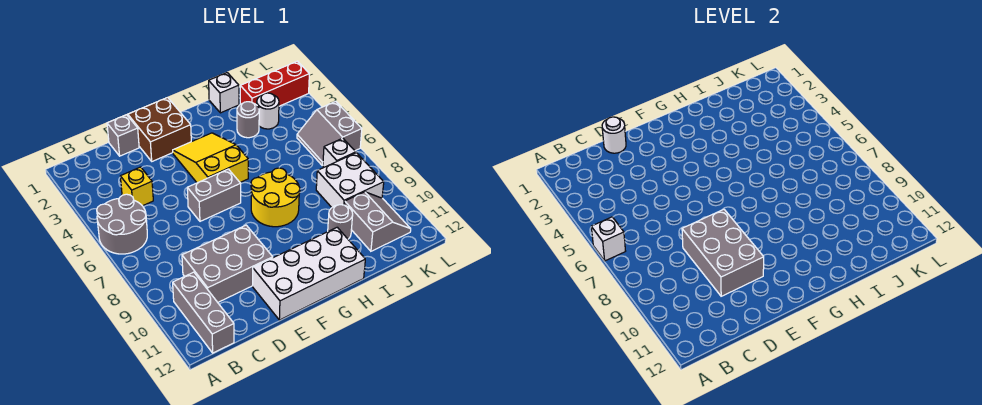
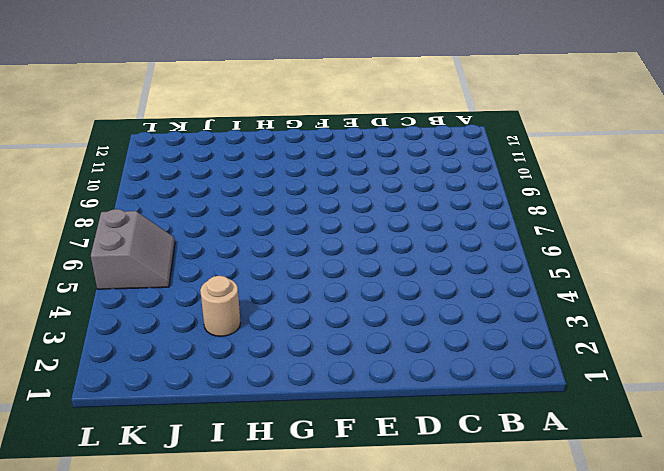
tan 1x1 round brick [200,276,240,336] -> grey 1x1 round brick [237,102,259,138]
none -> grey 2x2 round brick [97,194,147,254]
none -> grey 1x3 brick [173,272,234,353]
none -> yellow 1x1 brick [120,167,153,206]

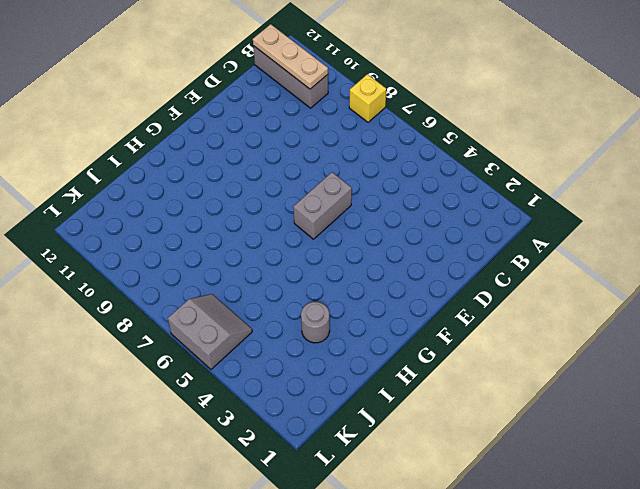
yellow 1x1 brick [349,74,386,122] -> yellow 1x1 brick moved to [120,167,153,206]
tan 1x3 plate [253,24,328,89] -> none
none -> grey 2x2 round brick [97,194,147,254]
none -> grey 2x3 brick [182,225,273,302]
none -> grey 1x1 brick [107,115,139,156]

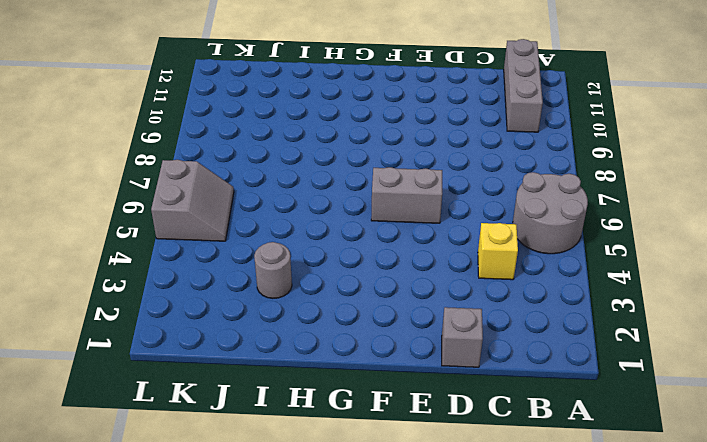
none -> grey 2x3 brick [182,225,273,302]
none -> brown 2x2 brick [128,98,191,161]
none -> white 2x4 brick [253,227,365,320]

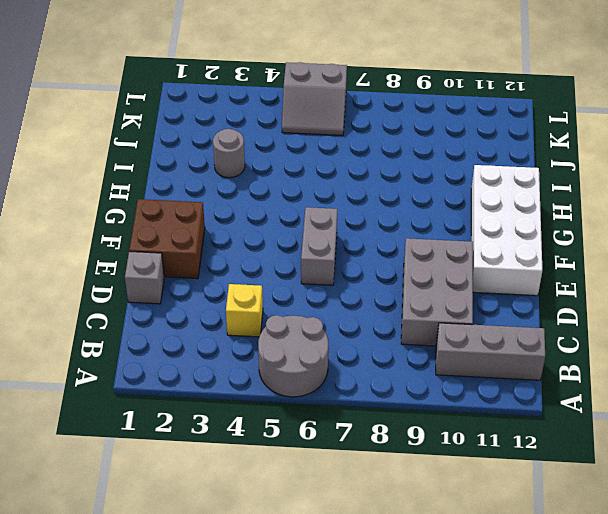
none -> yellow 2x3 slope [173,133,248,183]
none -> yellow 2x2 round brick [251,168,300,227]
none -> white 1x1 brick [209,73,239,113]

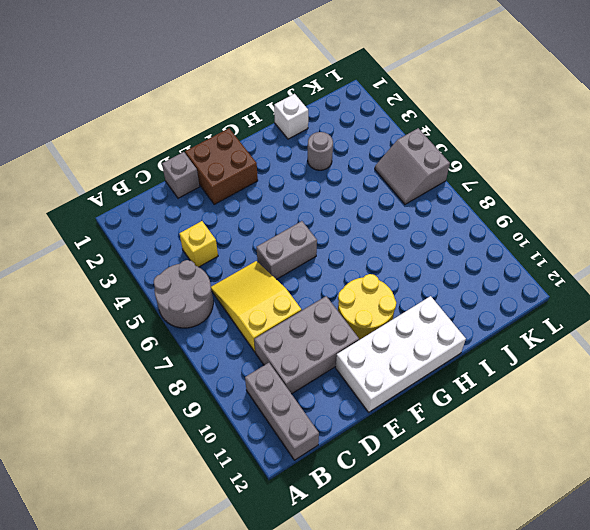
yellow 2x3 slope [211,261,302,352] -> yellow 2x3 slope moved to [173,133,248,183]
yellow 2x2 round brick [338,274,396,340] -> yellow 2x2 round brick moved to [251,168,300,227]
none -> grey 1x1 round brick [328,205,353,239]
none -> red 1x3 brick [240,61,309,106]
none -> white 1x1 round brick [257,93,279,129]

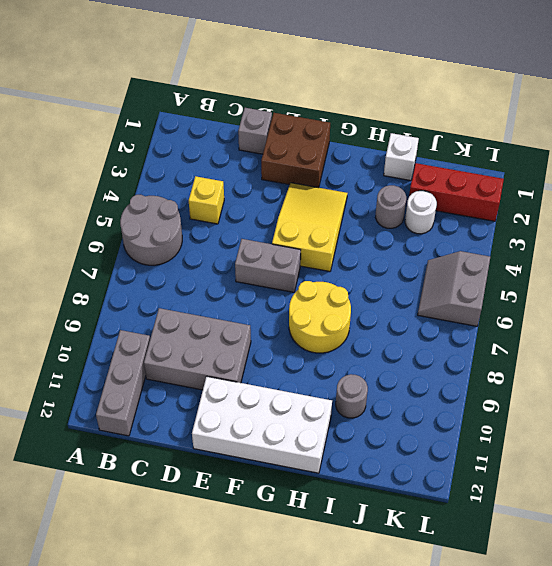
none -> white 2x2 brick [316,153,384,207]
none -> grey 2x2 slope [345,192,411,251]
none -> white 1x1 brick [323,138,356,167]

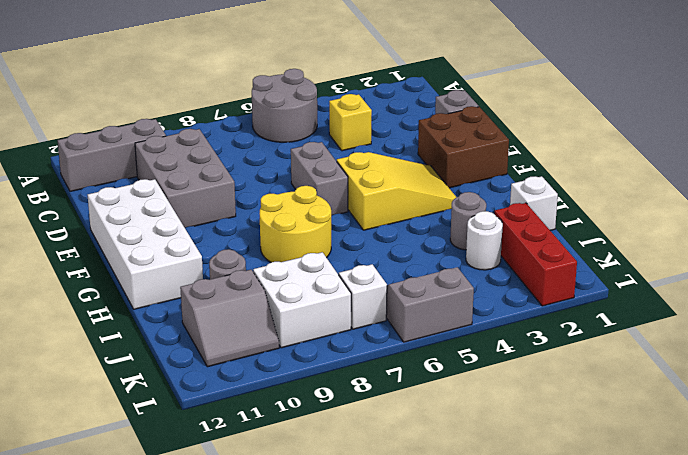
none -> white 1x1 brick [591,217,625,261]
none -> white 1x1 round brick [602,117,626,153]
none -> grey 2x3 brick [682,209,764,296]

